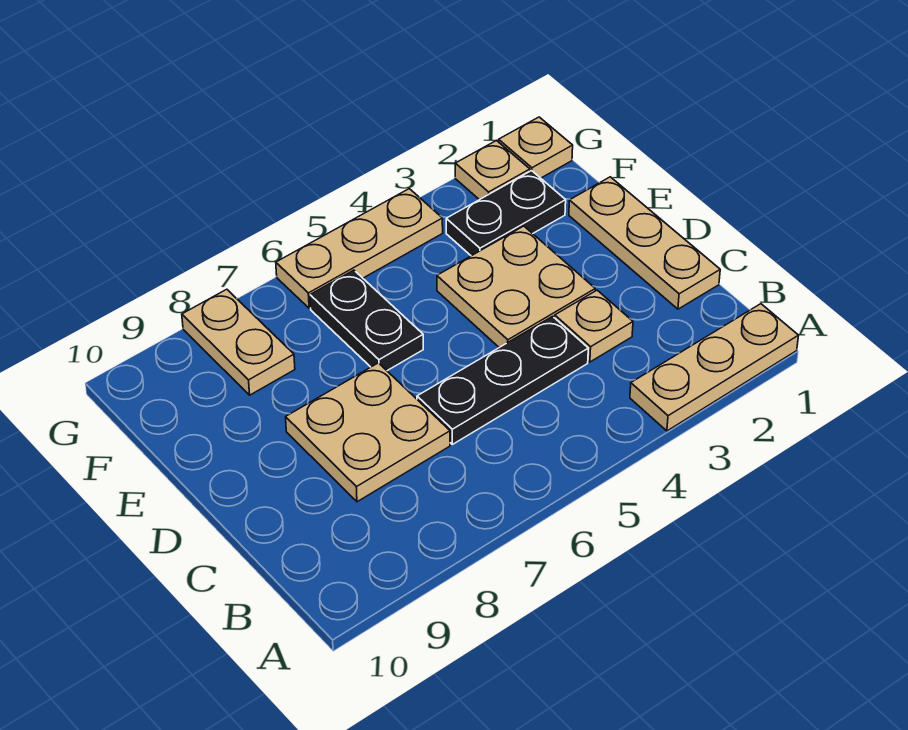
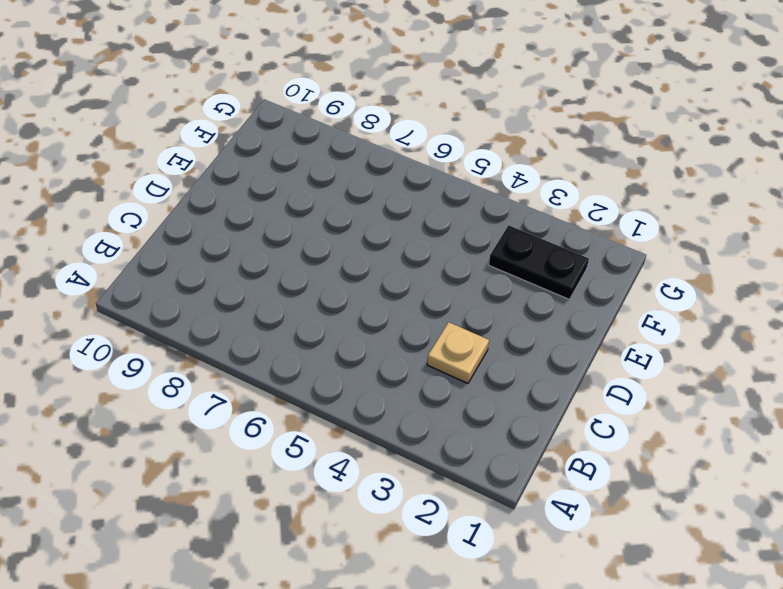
none -> tan 1x3 plate [630,304,799,431]
none -> tan 1x3 plate [569,177,720,309]
none -> black 1x3 plate [417,316,588,444]

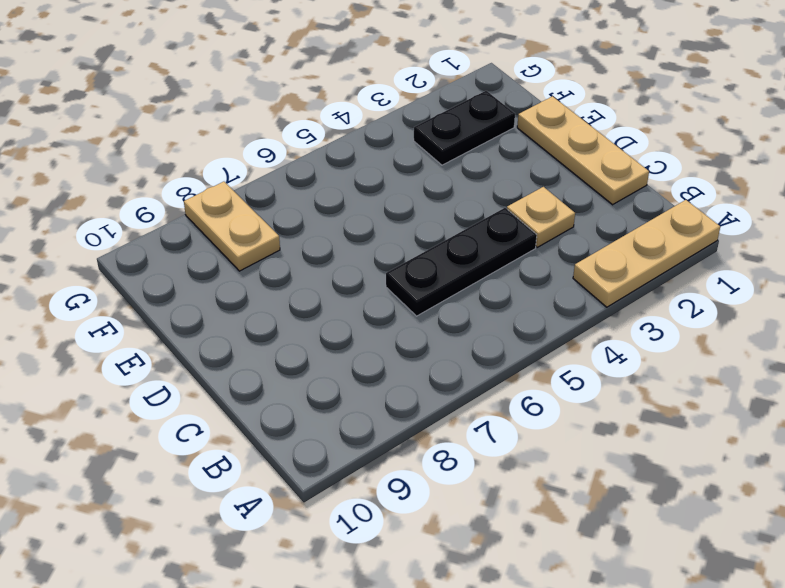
none -> tan 2x2 plate [286,363,450,502]
none -> tan 2x2 plate [437,226,595,347]
none -> black 1x2 plate [310,270,423,371]

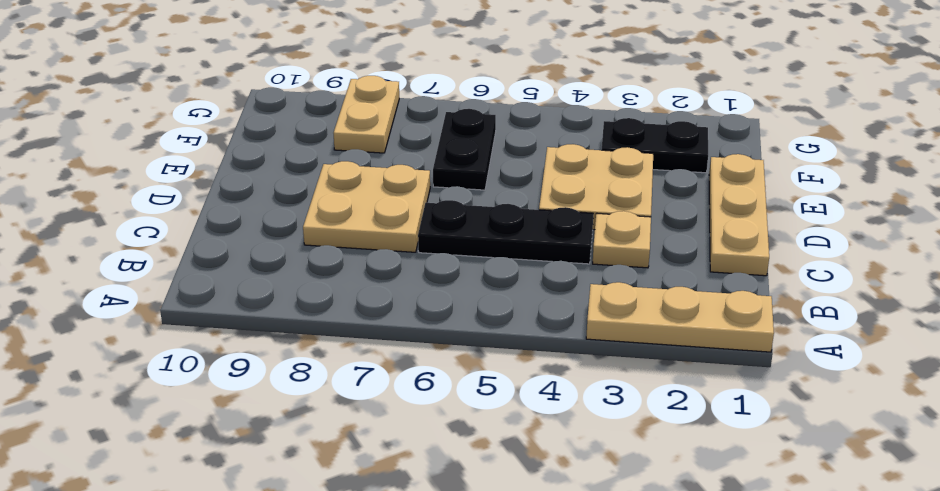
none -> tan 1x1 plate [499,117,573,178]
none -> tan 1x1 plate [455,141,530,200]
none -> tan 1x3 plate [276,189,443,308]

